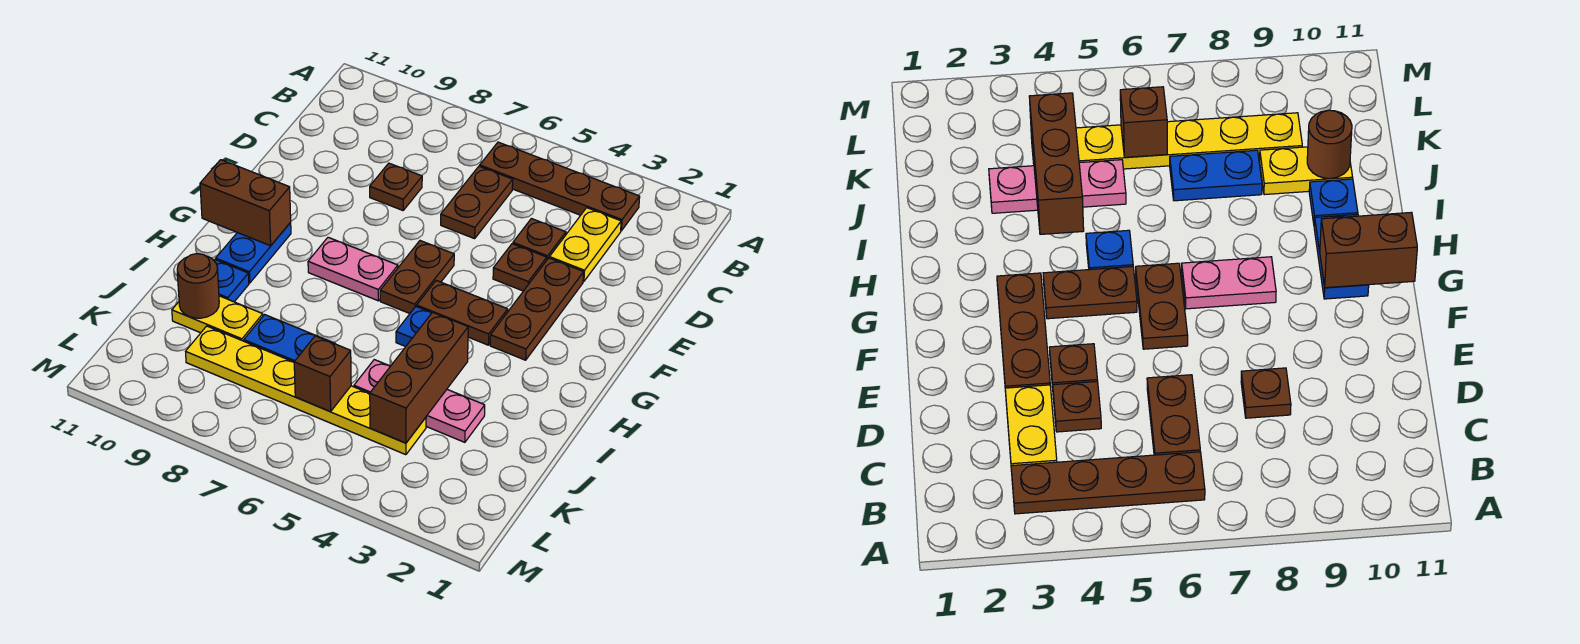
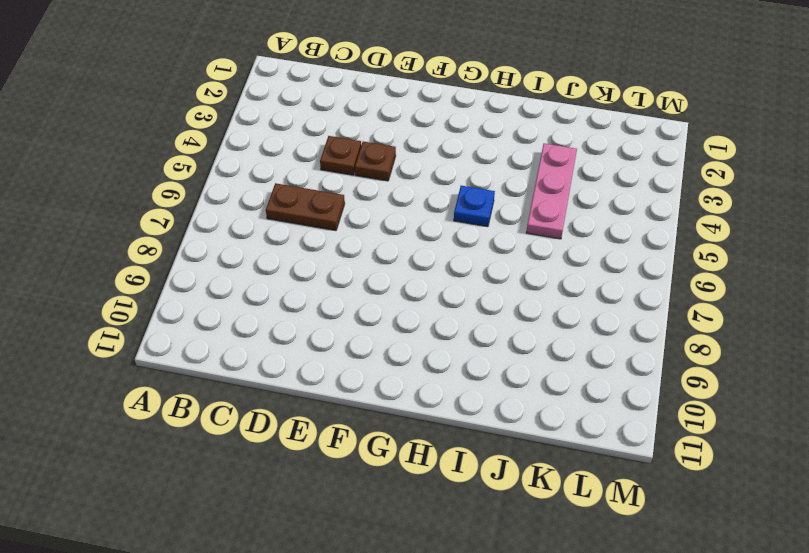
none -> brown 1x4 plate [480,142,640,231]
none -> yellow 1x2 plate [549,208,621,282]
none -> brown 1x1 plate [370,163,422,210]

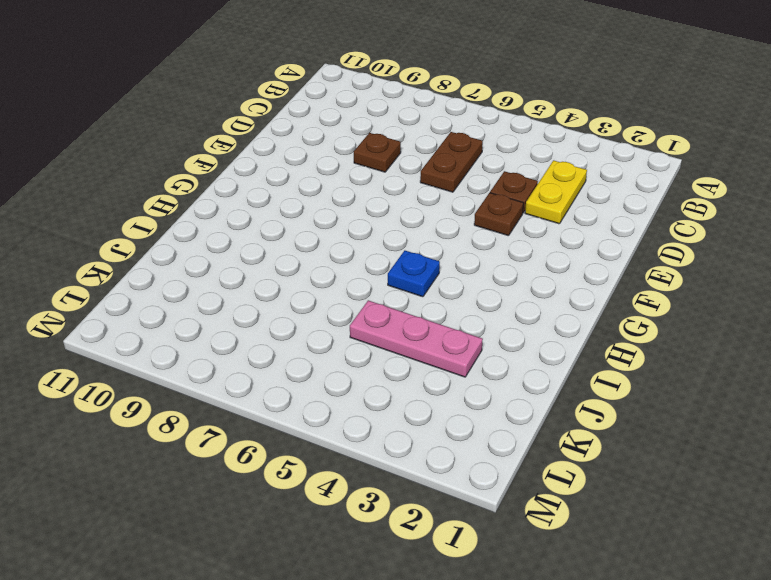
none -> brown 1x4 plate [480,142,640,231]
none -> brown 1x3 plate [490,258,584,360]
none -> brown 1x2 plate [380,241,454,313]

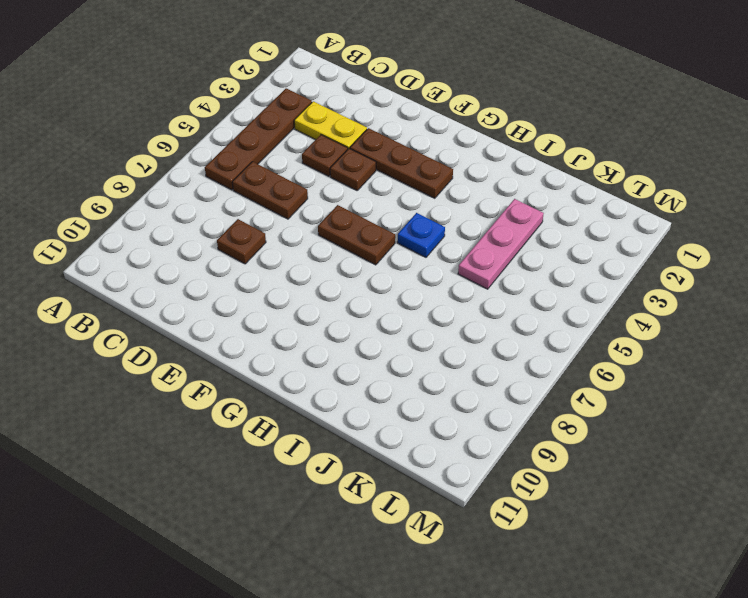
none -> brown 1x2 plate [417,280,508,345]
none -> pink 1x2 plate [308,237,398,301]
none -> blue 1x2 plate [216,223,291,283]

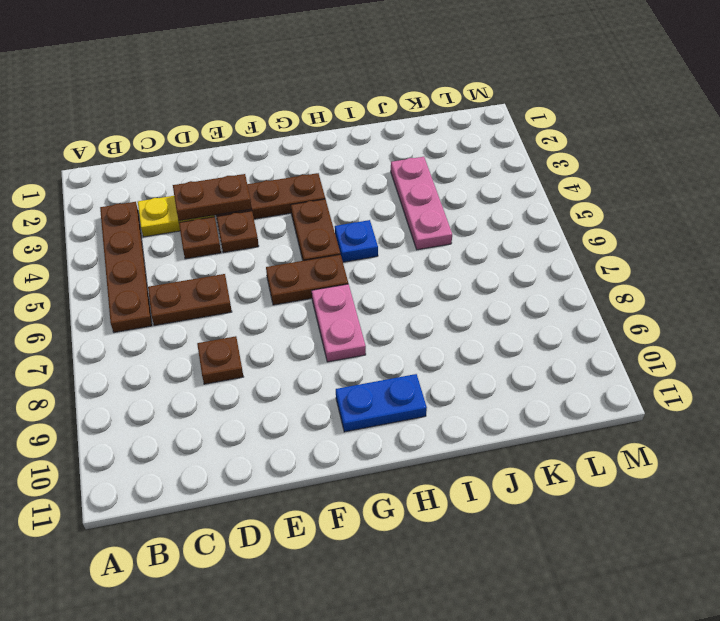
brown 1x2 plate [173,174,252,221] -> none
none -> blue 1x1 plate [214,259,249,302]
none -> blue 1x2 plate [244,315,335,362]
none -> yellow 1x2 plate [172,296,263,341]

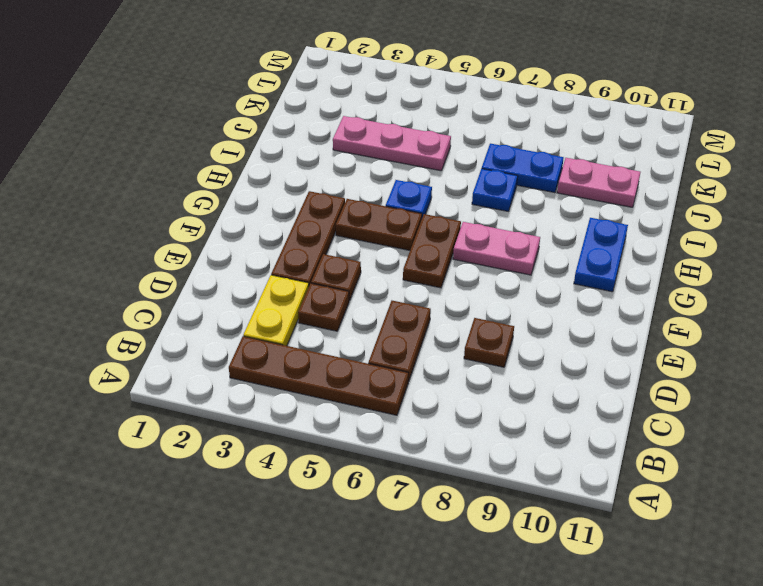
blue 1x1 plate [472,169,518,211] -> blue 1x1 plate moved to [214,259,249,302]
pink 1x2 plate [557,158,640,207] -> yellow 1x2 plate [172,296,263,341]
none -> yellow 1x6 plate [186,326,426,455]
none -> brown 1x2 brick [200,160,291,246]
none -> brown 1x3 brick [370,312,468,443]

